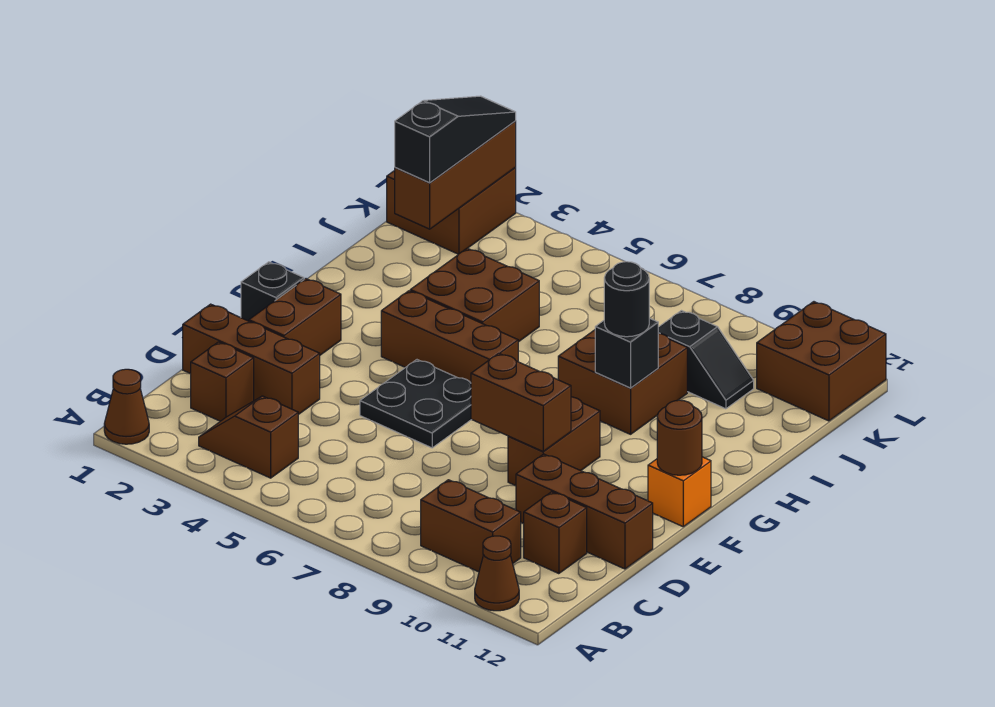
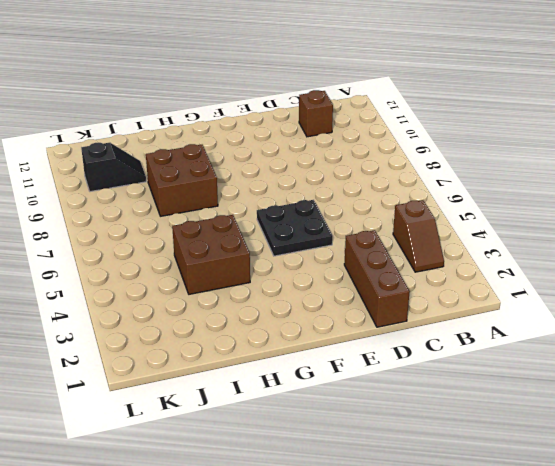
black 1x2 slope [81,143,146,192] -> black 1x2 slope turned to [658,311,754,409]
none -> brown 1x1 cone [104,369,149,444]
none -> brown 1x1 cone [475,536,519,611]
none -> brown 1x2 brick [421,480,521,572]

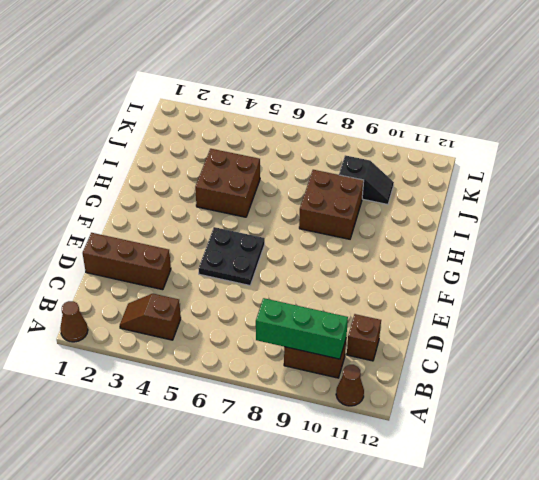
green 1x3 brick [256,298,348,359] -> none
none -> brown 1x1 brick [191,342,254,421]
none -> brown 1x3 brick [516,454,653,569]
none -> brown 1x2 brick [249,279,341,355]

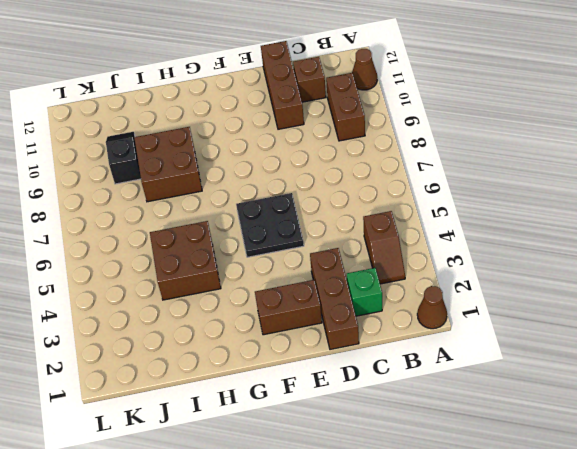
green 1x1 brick [347,268,382,316] -> brown 1x1 brick [191,342,254,421]
none -> brown 1x2 brick [508,397,600,486]
none -> black 1x1 brick [241,262,304,321]
none -> orange 1x1 brick [648,457,711,527]

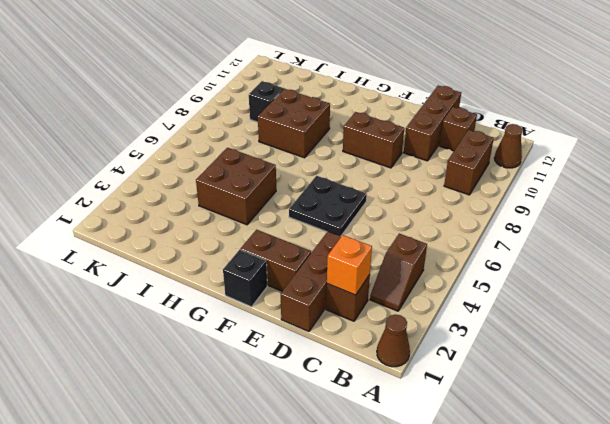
orange 1x1 brick [327,235,372,295] -> orange 1x1 brick moved to [648,457,711,527]
none -> brown 1x3 brick [381,291,518,383]
none -> brown 2x2 brick [387,168,516,254]
none -> brown 2x2 brick [757,302,886,421]

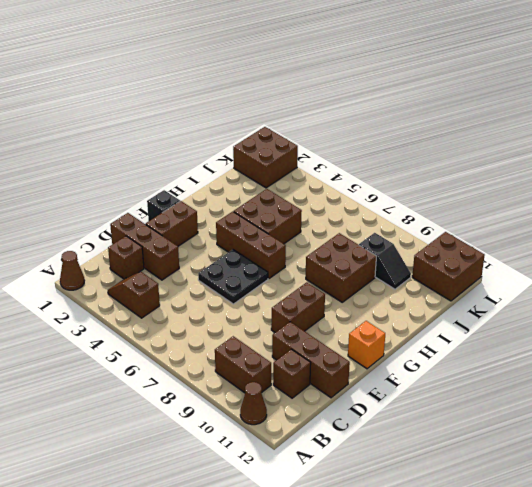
none -> brown 1x2 brick [471,353,571,451]
none -> brown 1x1 round brick [657,400,702,475]
none -> black 1x1 brick [595,318,658,388]

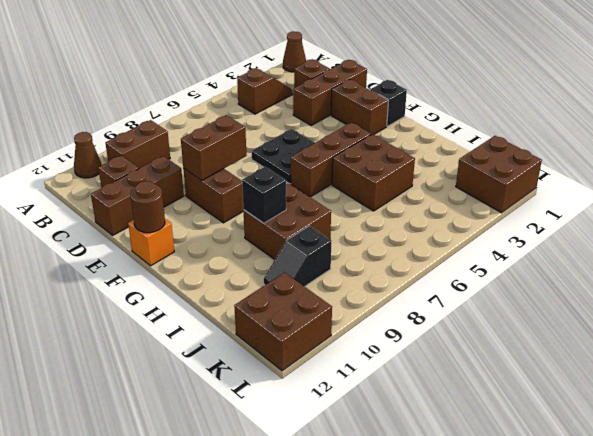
none -> brown 1x3 brick [395,121,516,229]
none -> black 1x1 round brick [604,262,649,337]
none -> black 1x3 slope [395,96,516,183]

